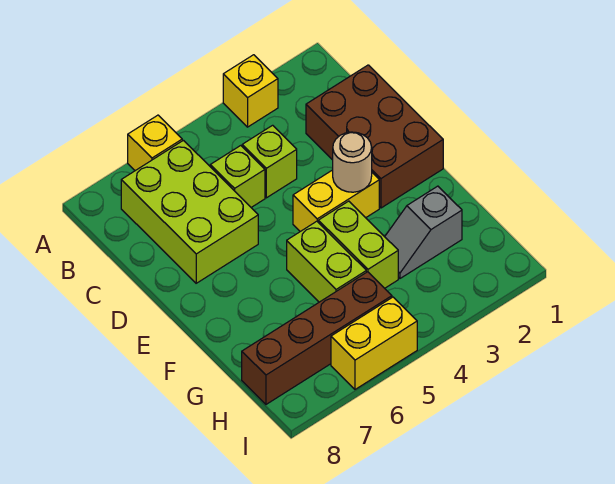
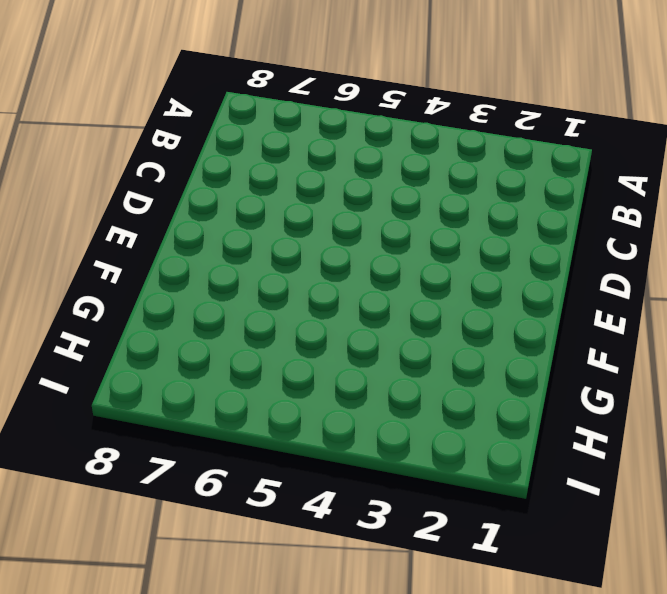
none -> yellow 1x1 brick [223,55,278,127]
none -> yellow 1x1 brick [128,115,182,171]
none -> lime 2x3 brick [121,140,258,283]

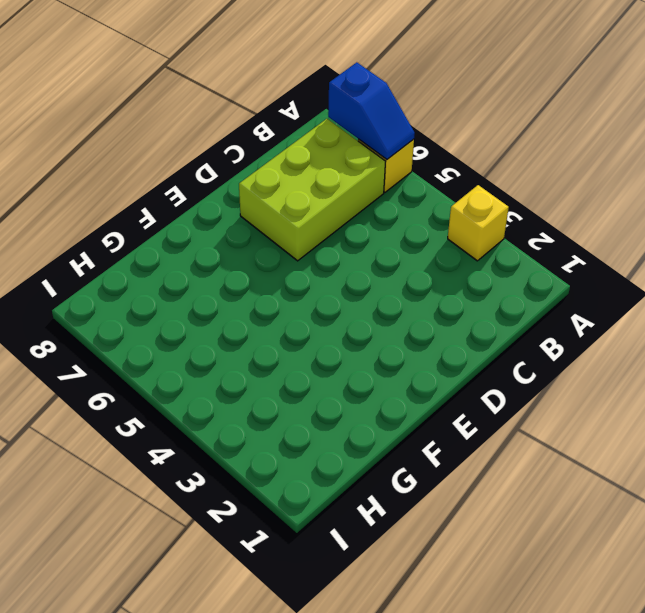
blue 1x2 slope [328,62,415,159] -> none
none -> brown 2x3 brick [306,65,443,208]
none -> lime 1x1 brick [242,125,297,198]
none -> lime 1x1 brick [210,146,265,207]

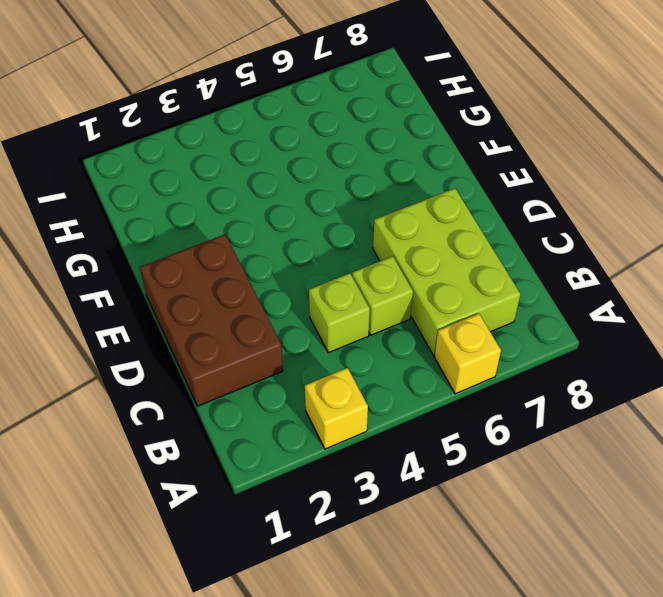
none -> yellow 1x2 brick [293,170,379,232]
none -> lime 1x2 brick [318,201,398,288]
none -> lime 1x2 brick [287,221,366,302]

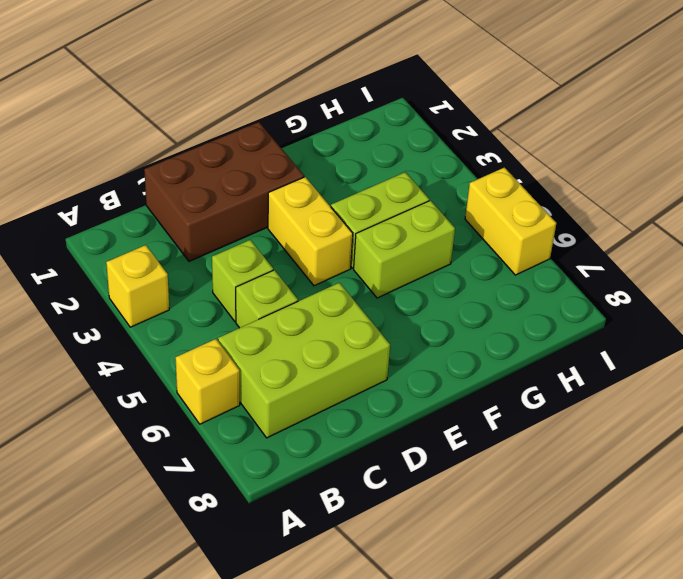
none -> grey 1x2 slope [385,186,462,278]
none -> brown 1x4 brick [242,272,392,404]
none -> tan 1x1 round brick [333,132,372,192]

